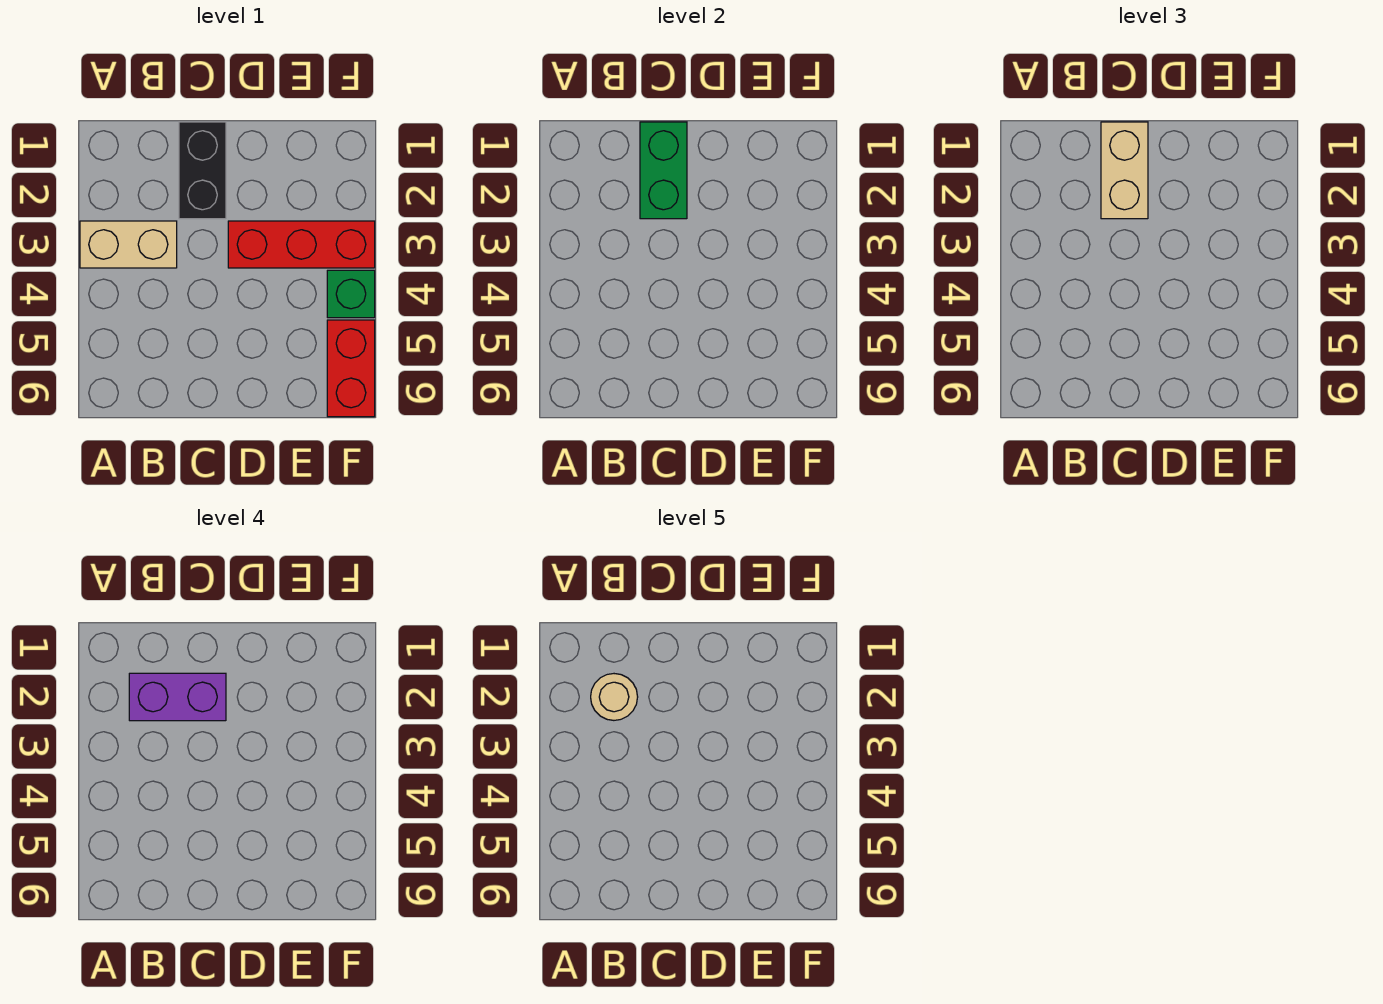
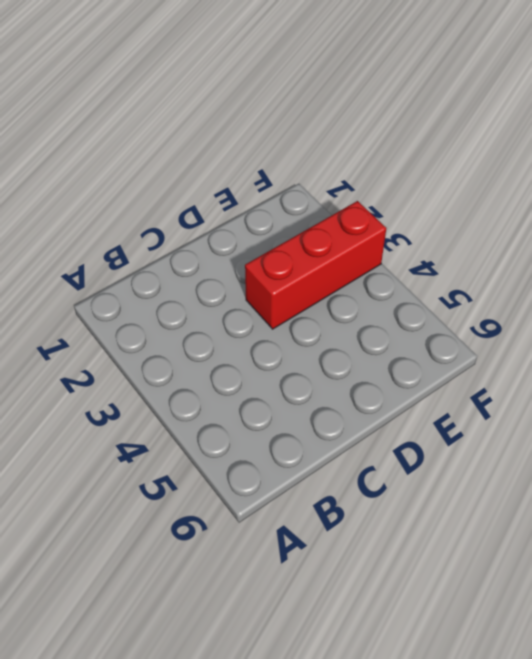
none -> tan 1x2 brick [80,221,177,268]
none -> black 1x2 brick [179,122,226,219]

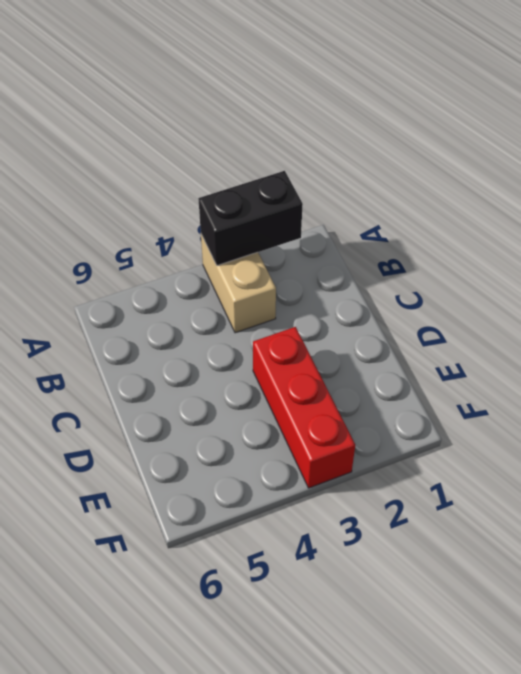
black 1x2 brick [198,171,303,266] -> black 1x2 brick moved to [179,122,226,219]
none -> green 1x1 brick [327,270,375,318]
none -> red 1x2 brick [327,320,375,417]

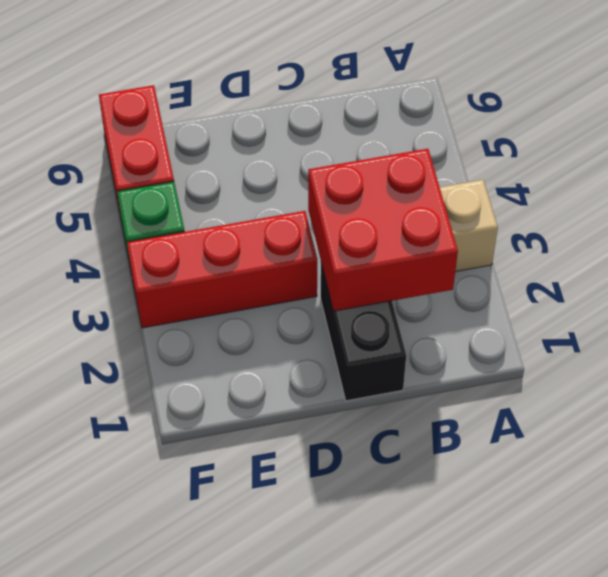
red 2x2 brick [308,149,458,311] -> green 1x2 brick [640,122,687,219]
none -> tan 1x2 brick [1101,122,1148,219]
none -> purple 1x2 brick [129,673,226,721]

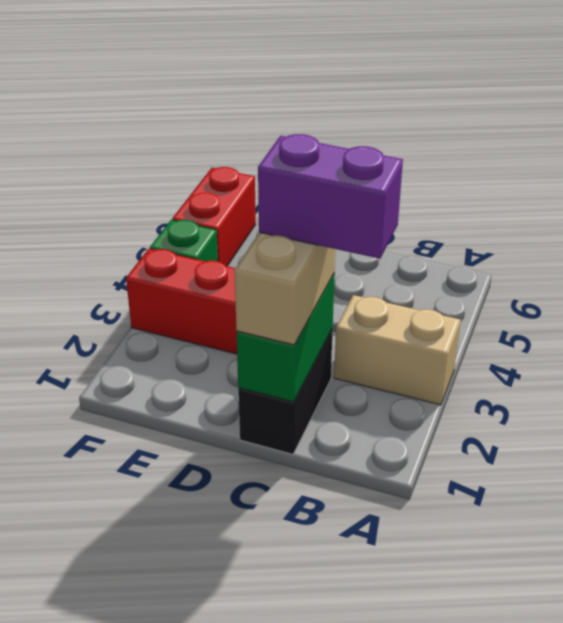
none -> tan 1x1 round brick [591,674,638,720]

